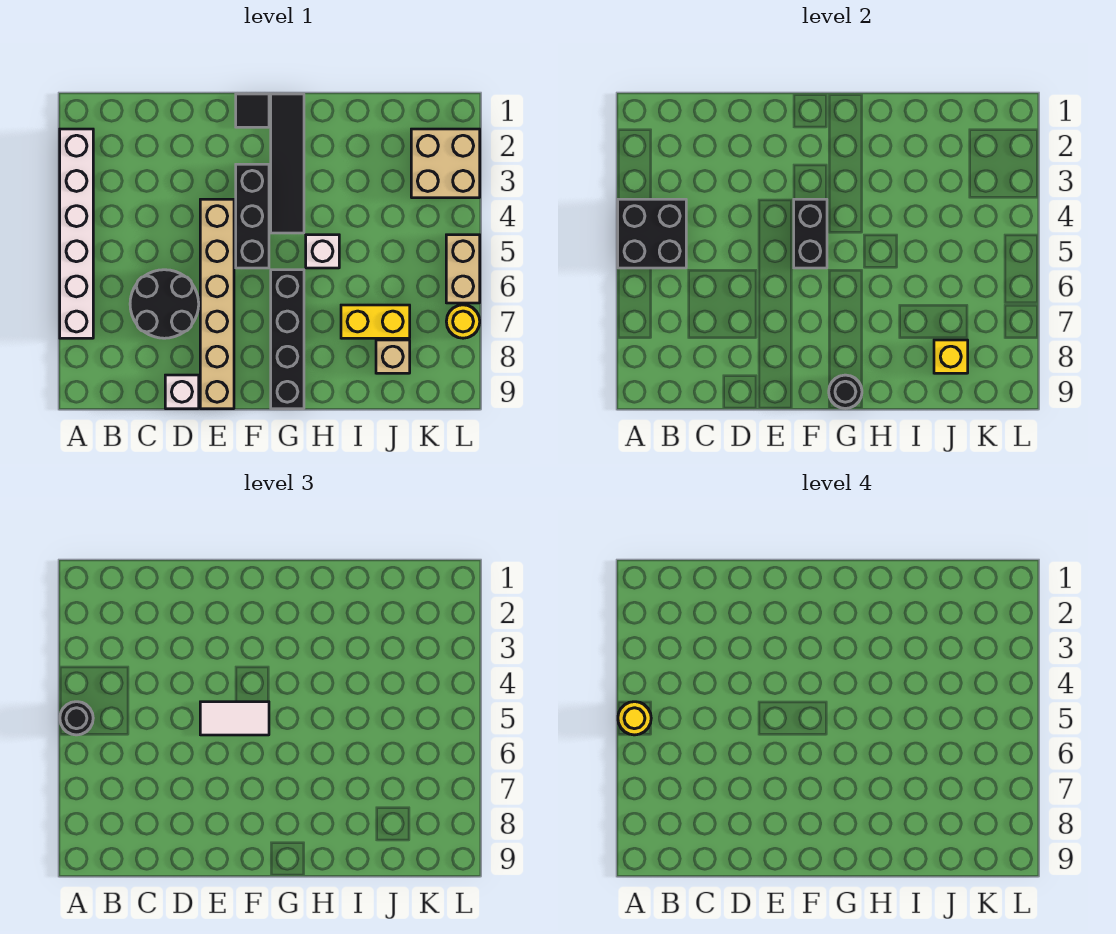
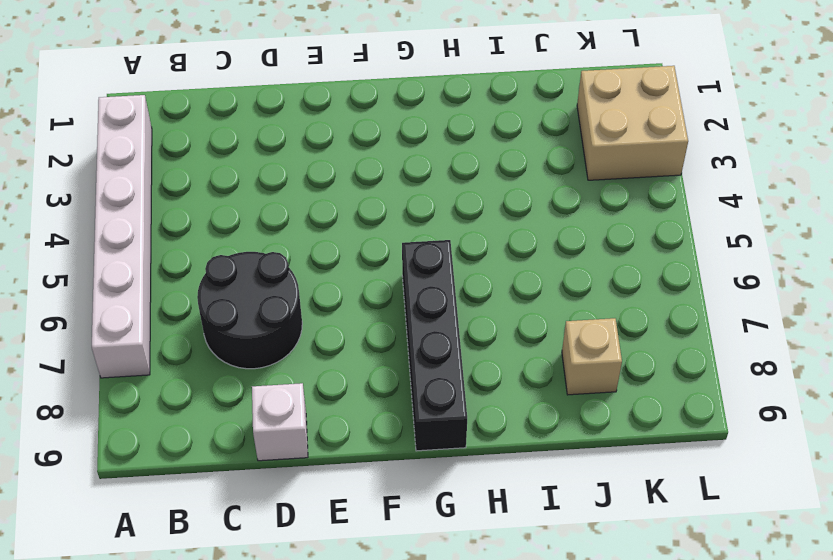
none -> tan 1x6 brick [200,199,234,409]
none -> black 1x1 tile [236,94,269,127]
none -> black 1x3 brick [236,164,269,268]

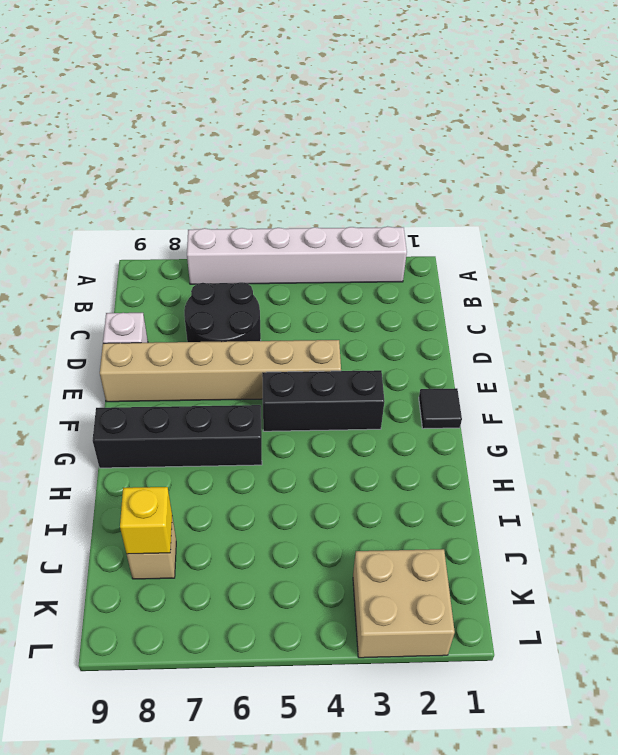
none -> black 1x4 tile [271,94,304,233]
none -> white 1x1 brick [306,235,339,268]
none -> yellow 1x2 brick [341,305,410,338]

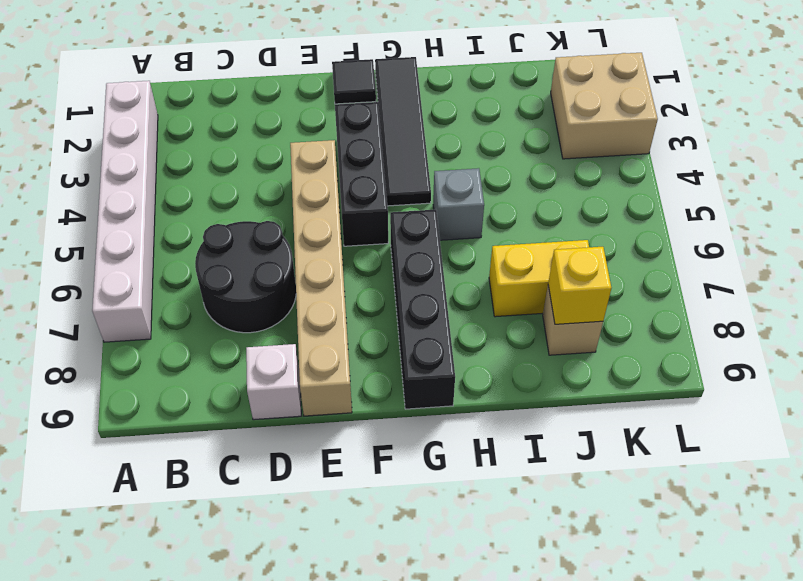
grey 1x1 brick [433,168,484,240] -> white 1x1 brick [306,235,339,268]
none -> tan 1x2 brick [446,235,480,303]
none -> yellow 1x1 round brick [446,305,480,338]
none -> black 2x2 brick [618,199,686,268]

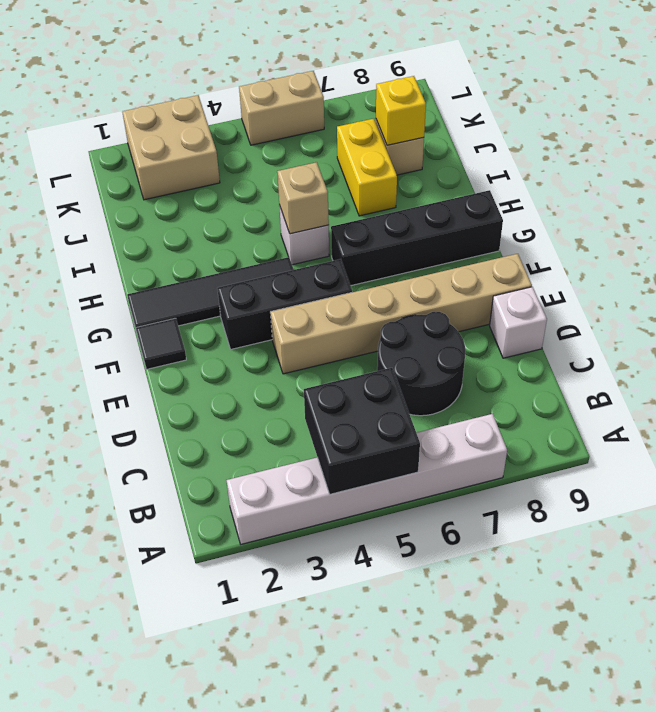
tan 1x1 brick [277,162,329,234] -> none
none -> yellow 1x1 round brick [446,305,480,338]
none -> black 1x2 brick [794,199,827,268]
none -> black 1x1 round brick [829,375,862,409]

